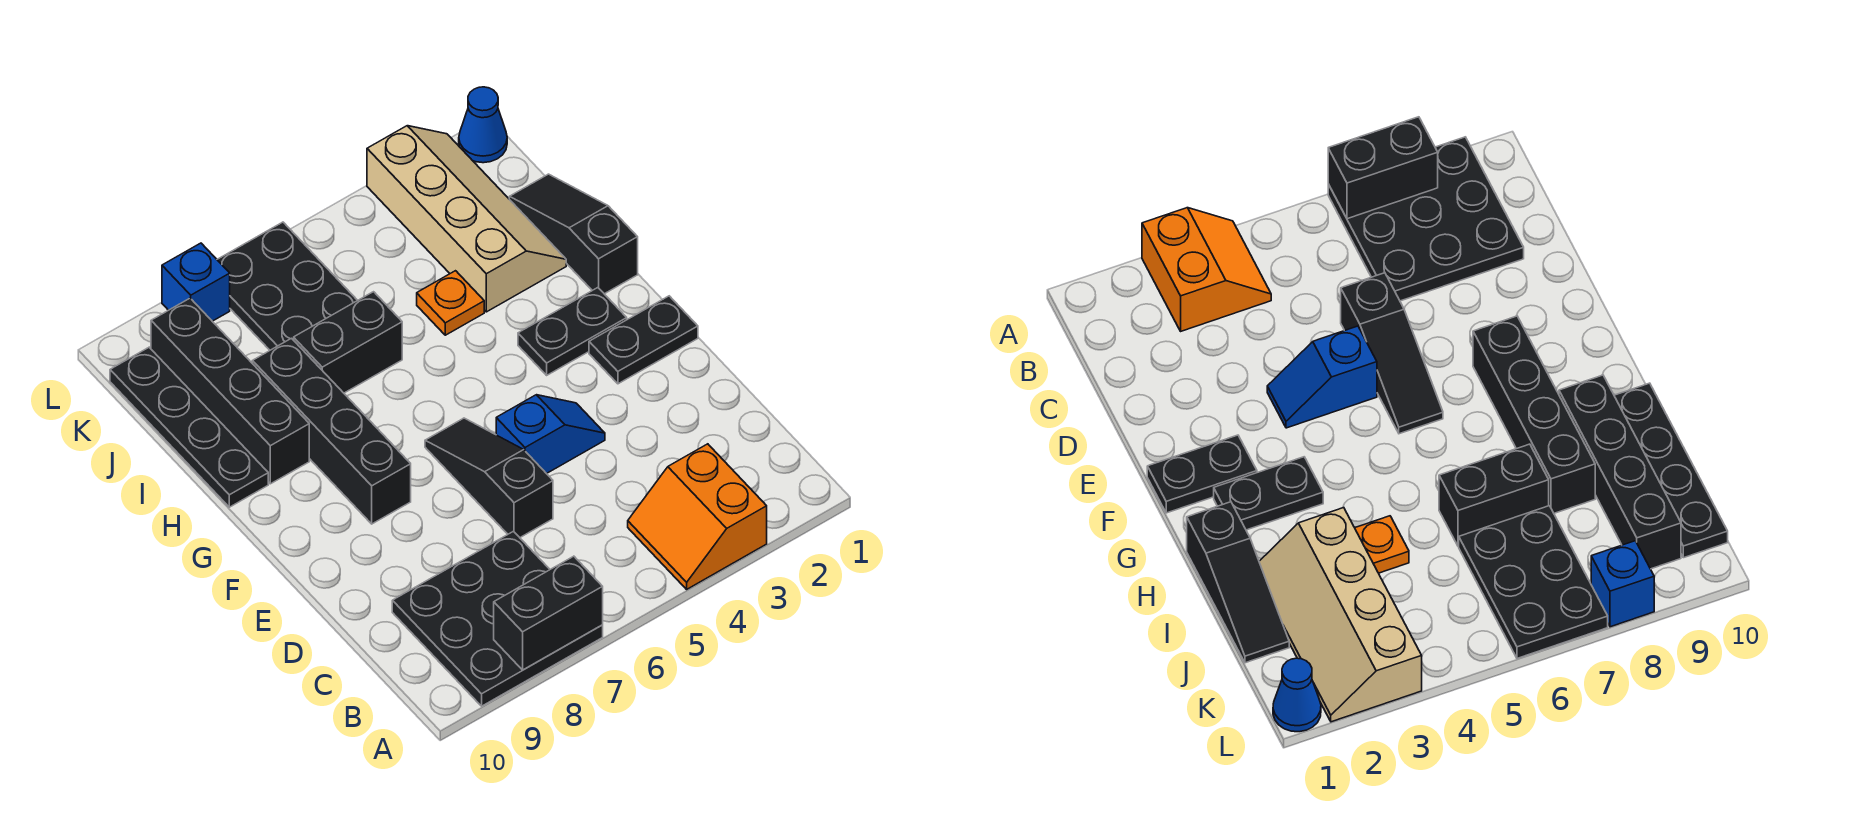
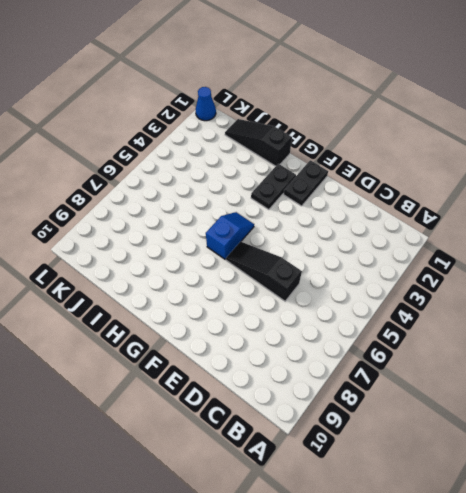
blue 1x2 slope [206,212,254,259] -> blue 1x2 slope moved to [496,395,605,474]
none -> orange 2x2 slope [628,444,767,589]
none -> black 3x3 plate [392,531,603,706]
none -> black 1x4 brick [252,338,411,524]

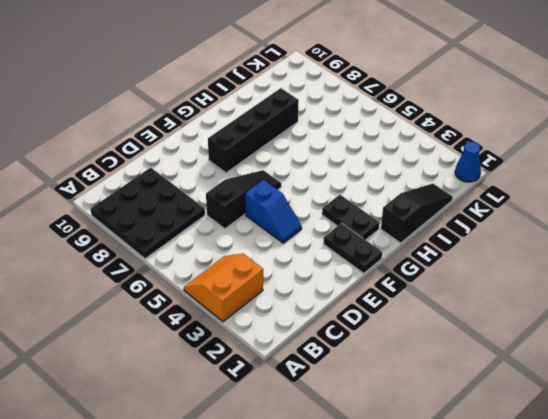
none -> black 1x4 brick [151,298,309,484]
none -> black 1x4 plate [110,348,268,507]
none -> tan 2x4 slope [367,126,566,312]

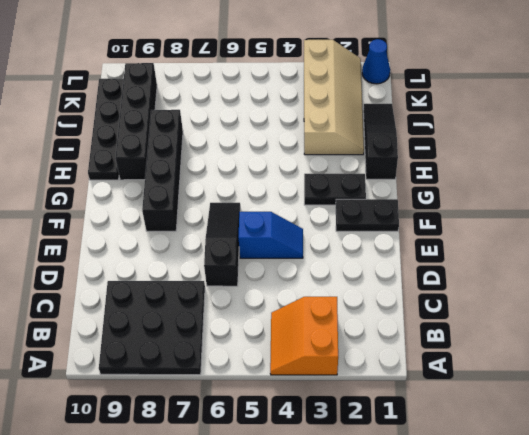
none -> orange 1x1 plate [417,271,484,335]
none -> black 1x2 brick [294,292,402,393]
none -> black 2x3 plate [217,222,358,350]

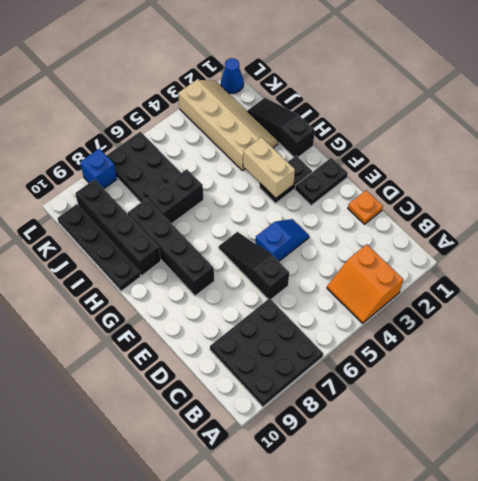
orange 1x1 plate [348,190,383,224] -> orange 1x1 plate moved to [417,271,484,335]
tan 1x2 brick [243,137,295,198] -> none
none -> black 1x2 brick [494,556,603,670]

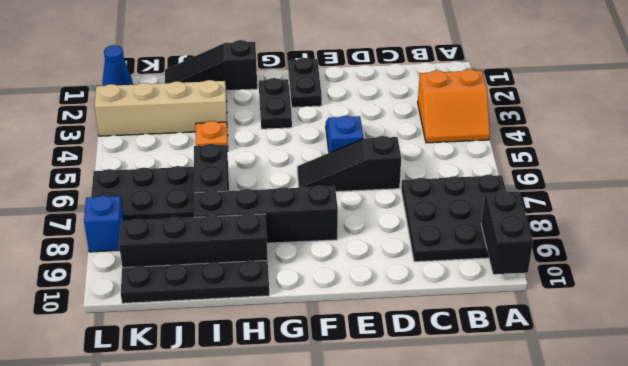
black 1x2 brick [481,191,533,274] -> black 1x2 brick moved to [494,556,603,670]

